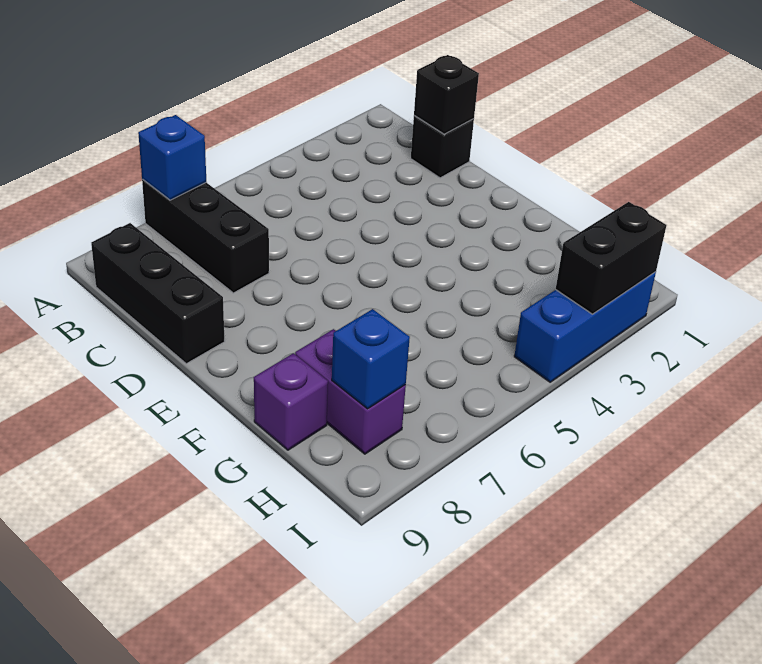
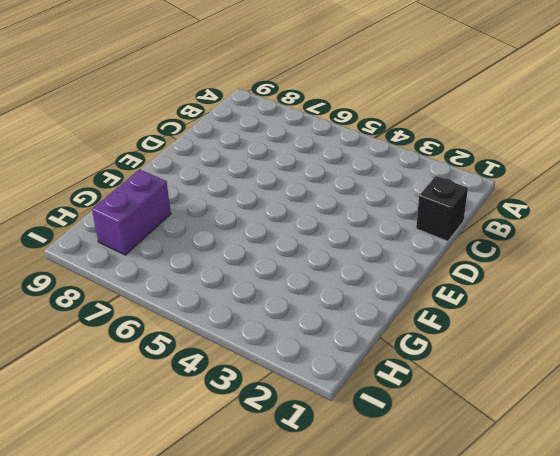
none -> black 1x3 brick [142,179,269,293]
none -> black 1x3 brick [91,223,225,364]

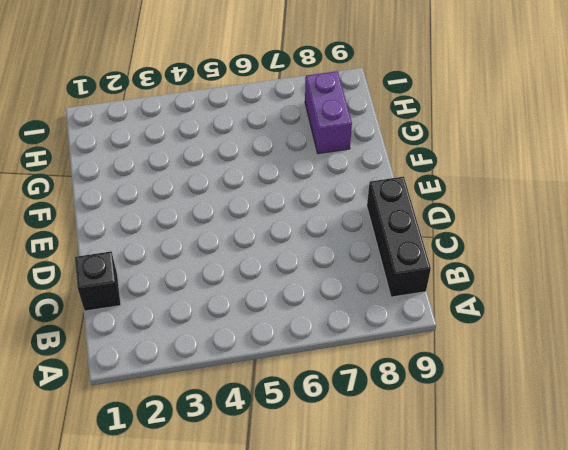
none -> black 1x3 brick [142,179,269,293]
none -> purple 1x1 brick [254,353,328,450]

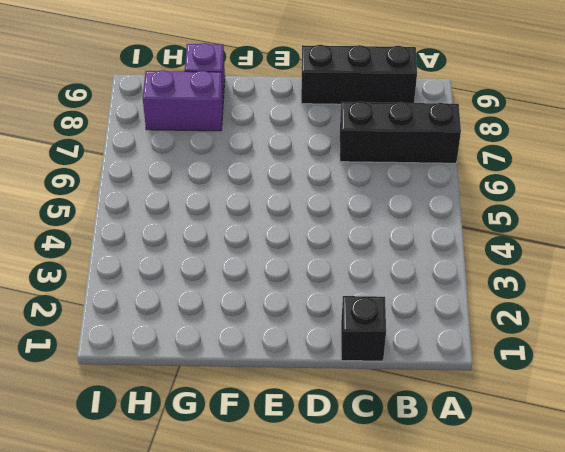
none -> blue 1x3 brick [514,272,656,382]
none -> blue 1x1 brick [138,115,206,200]

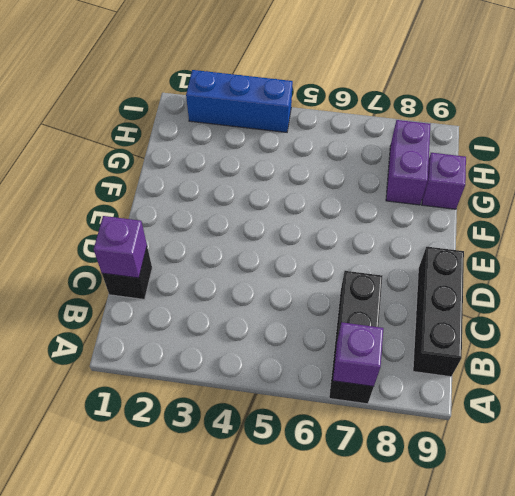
purple 1x1 brick [333,322,383,386] -> blue 1x1 brick [138,115,206,200]
purple 1x1 brick [94,216,147,278] -> black 1x1 brick [414,55,479,134]
none -> blue 1x1 brick [332,309,410,409]
none -> black 1x2 brick [556,202,667,314]

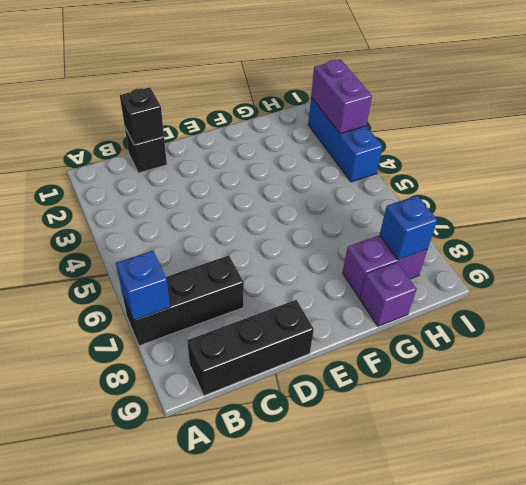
purple 1x2 brick [311,60,372,134] -> black 1x2 brick [556,202,667,314]

